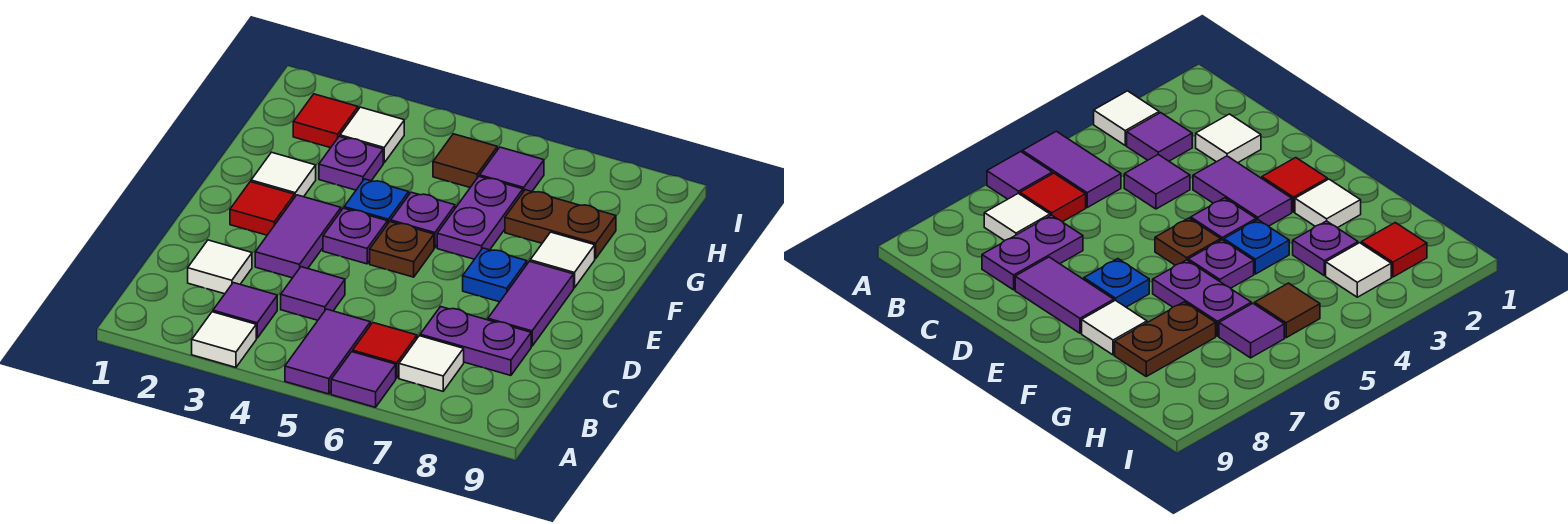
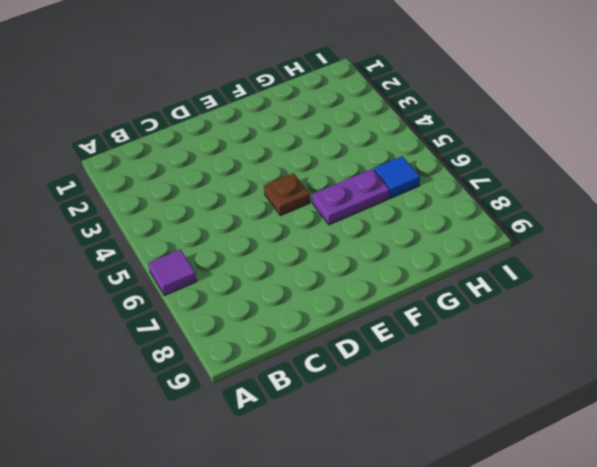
blue 1x1 tile [374,156,420,198] -> purple 1x1 tile [480,147,544,192]
none -> white 1x1 tile [192,312,256,367]
none -> purple 1x2 tile [285,309,370,394]
none -> purple 1x1 tile [213,283,277,338]

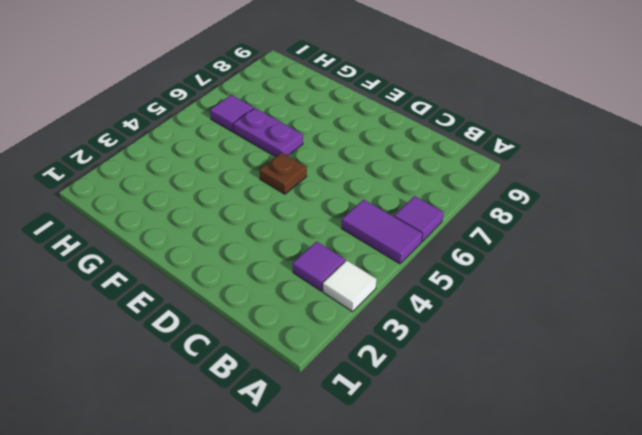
none -> red 1x1 tile [353,323,417,378]
none -> white 1x1 tile [399,336,464,391]
none -> white 1x1 tile [188,240,252,294]

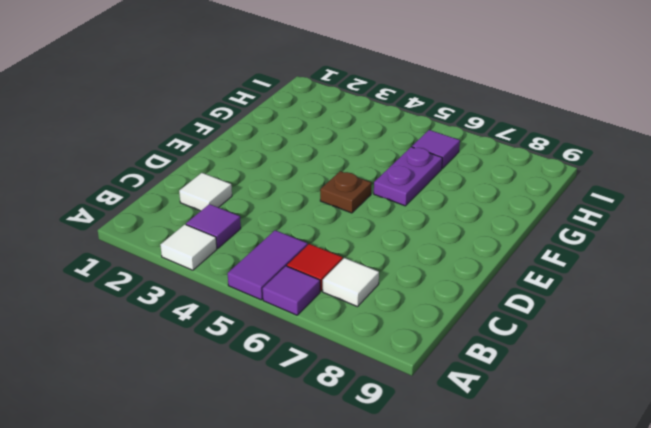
none -> purple 1x1 tile [281,267,345,320]
none -> purple 1x2 plate [420,307,531,376]
none -> purple 1x2 tile [255,195,341,278]

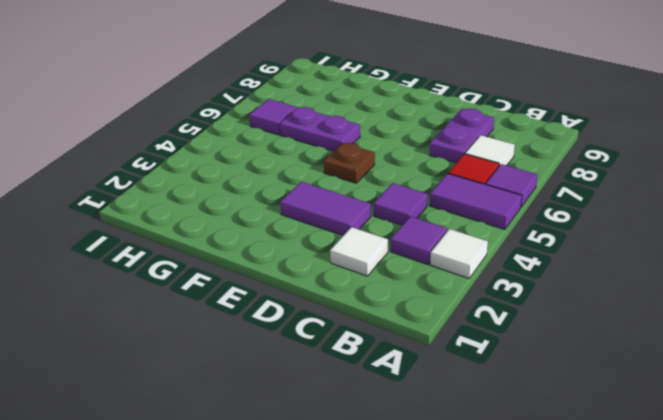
none -> purple 1x2 tile [488,261,574,346]
none -> red 1x1 tile [230,182,294,235]
none -> purple 1x1 plate [323,208,387,264]

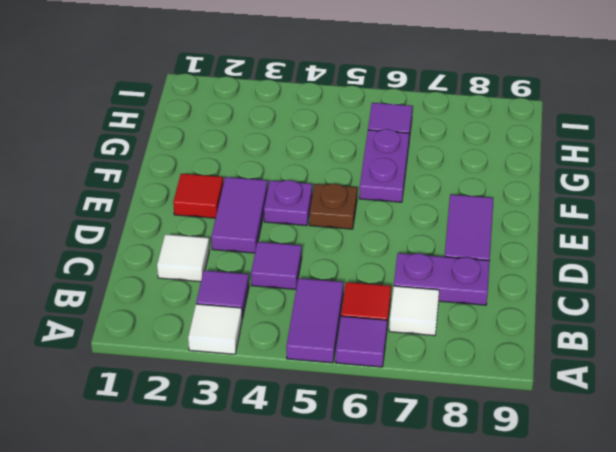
none -> blue 1x1 plate [463,248,527,302]
none -> white 1x1 tile [251,152,316,198]
none -> blue 1x1 plate [344,179,409,224]

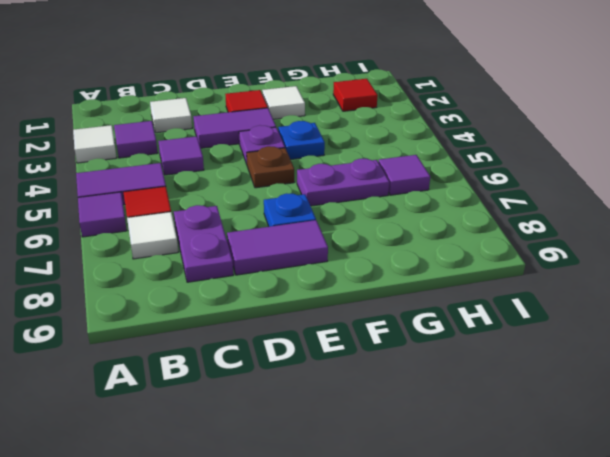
none -> purple 1x1 plate [391,192,455,248]
none -> white 1x1 tile [530,232,595,288]
none -> purple 1x1 plate [319,137,383,190]

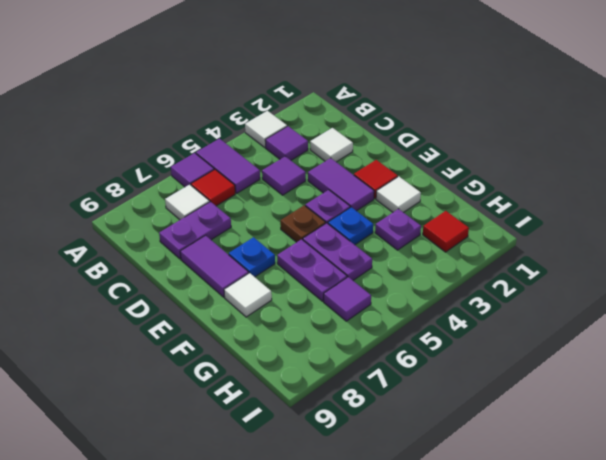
purple 1x2 plate [303,223,372,280] -> purple 1x1 plate [391,192,455,248]
none -> brown 1x2 plate [505,190,616,259]
none -> white 1x1 tile [340,107,404,163]
none -> brown 1x1 tile [433,134,497,187]

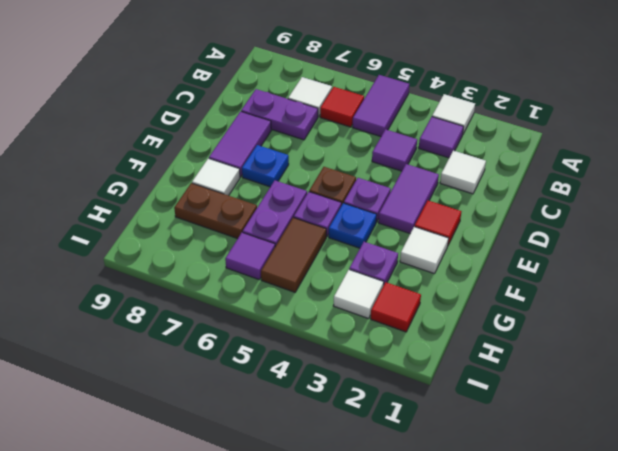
brown 1x2 tile [261,218,326,292] -> brown 1x1 tile [433,134,497,187]
none -> purple 1x1 tile [331,352,396,407]

